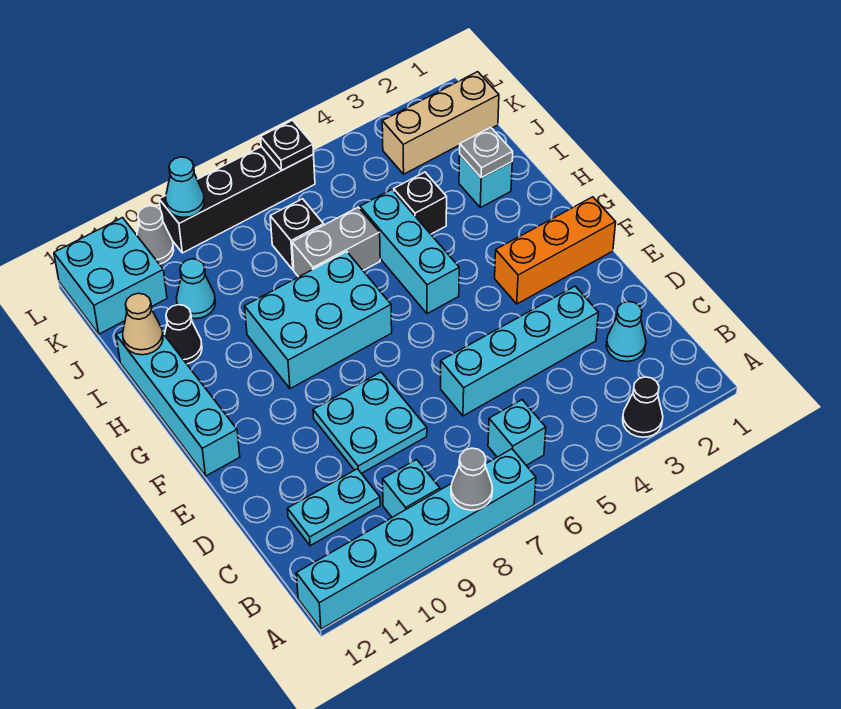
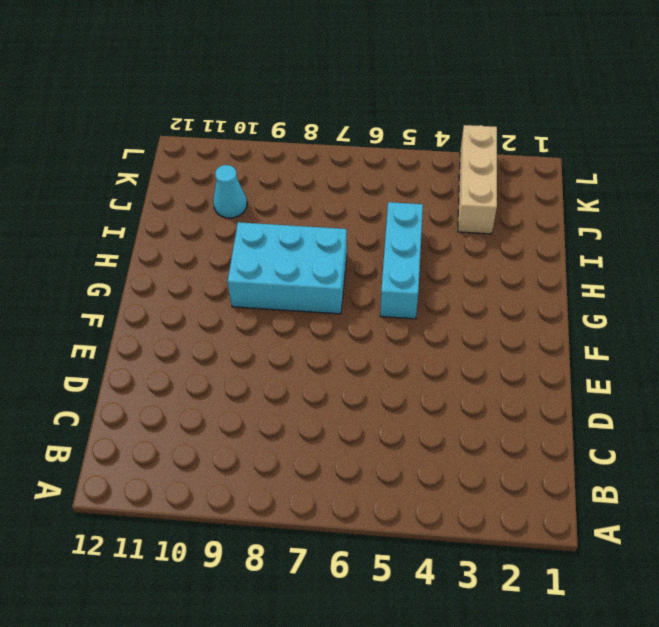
tan 1x3 brick [458,125,497,234] -> tan 1x3 brick turned to [382,72,499,174]
none -> black 1x1 cone [623,377,663,437]
none -> cyan 1x6 brick [296,449,536,629]
none -> cyan 1x1 brick [488,400,546,465]

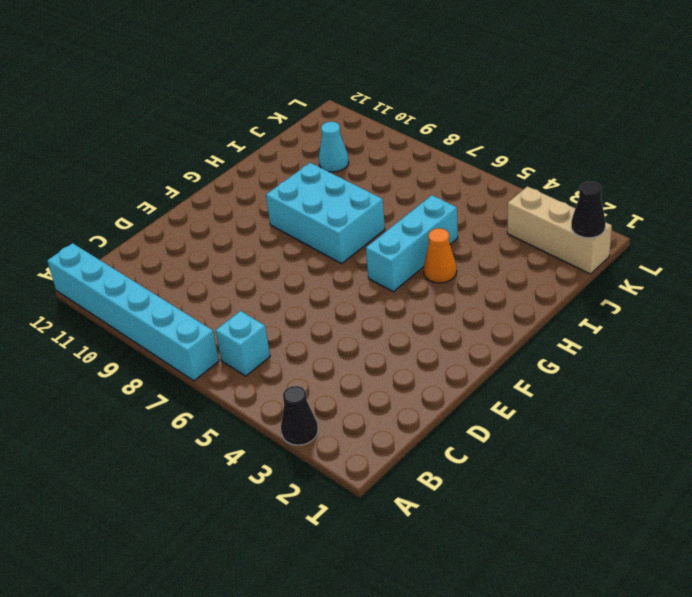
orange 1x1 cone [424,228,457,283] -> none
black 1x1 cone [571,182,606,238] -> black 1x1 cone moved to [165,305,202,364]
none -> cyan 1x1 brick [383,459,440,517]
none -> cyan 1x1 cone [606,302,646,362]
none -> cyan 1x2 plate [287,469,380,546]

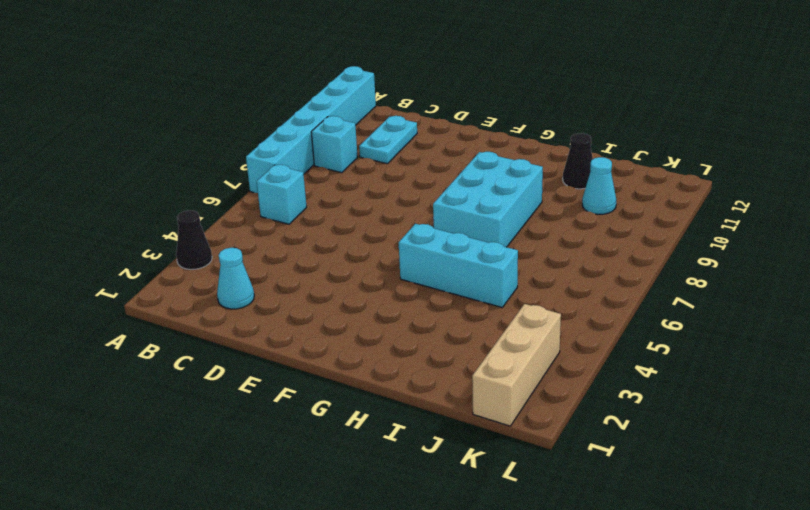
none -> cyan 1x4 brick [441,286,598,416]
none -> cyan 2x2 plate [313,372,427,473]
none -> orange 1x3 brick [495,197,616,304]

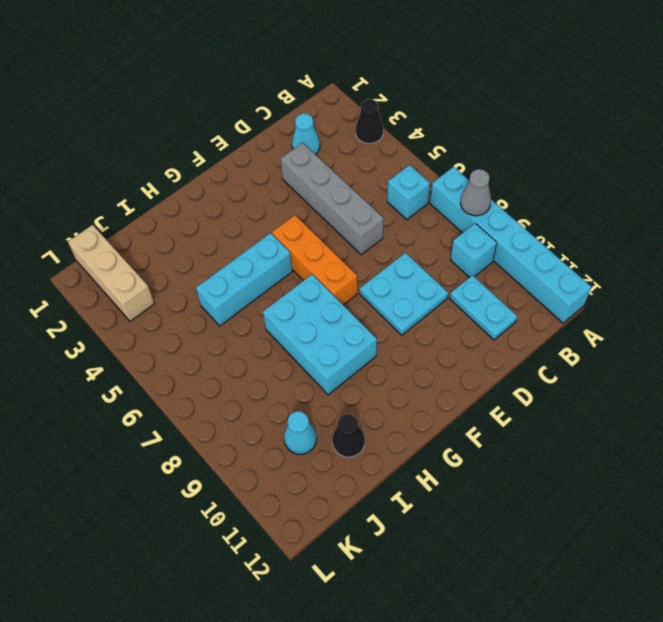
grey 1x4 brick [280,143,384,255] -> cyan 1x4 brick [441,286,598,416]
orange 1x3 brick [272,215,357,305] -> orange 1x3 brick moved to [495,197,616,304]
none -> cyan 1x4 brick [116,331,240,476]
none -> cyan 1x1 brick [459,155,512,208]
none -> black 1x1 brick [394,172,447,234]

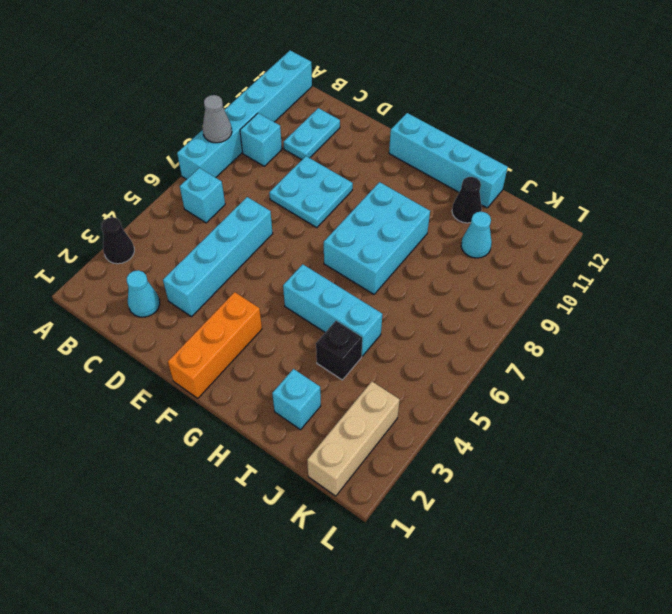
none -> grey 1x2 brick [292,207,380,277]
none -> black 1x1 brick [270,199,324,270]
none -> cyan 2x2 brick [54,218,167,334]

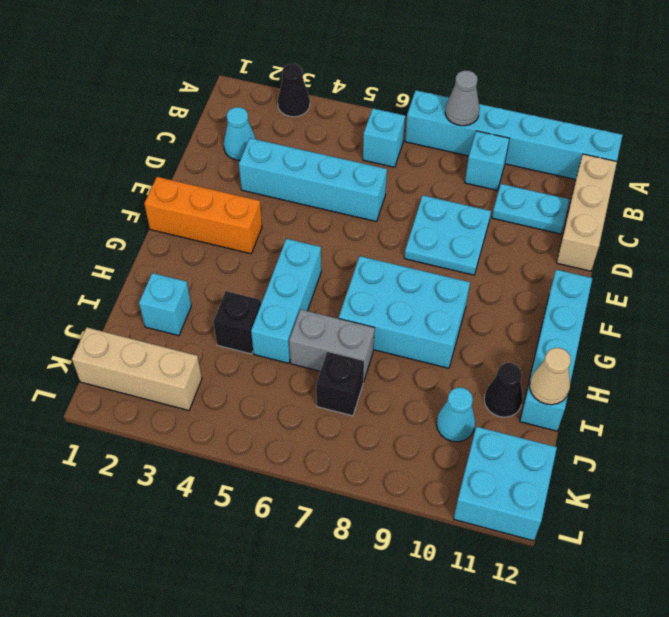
tan 1x3 brick [557,154,617,271] -> none
none -> black 1x4 brick [159,147,315,253]
none -> grey 1x1 cone [137,206,174,264]
none -> grey 1x1 plate [460,127,513,178]

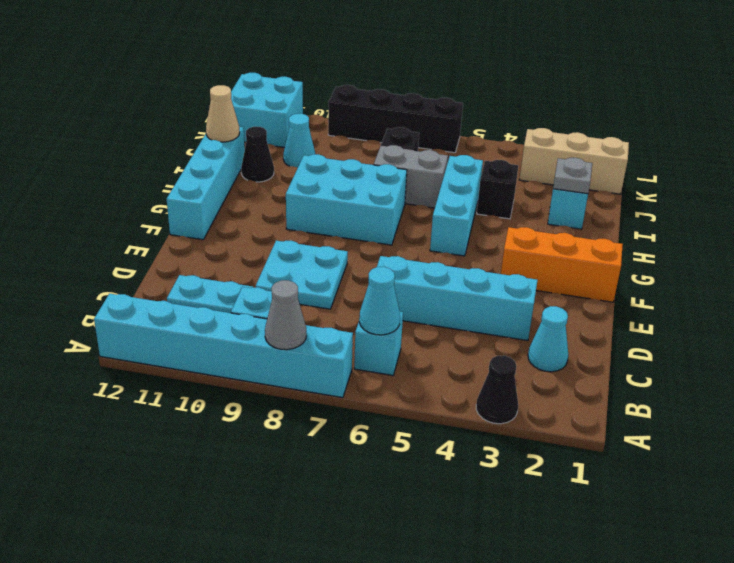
cyan 1x1 cone [359,267,400,335] -> cyan 1x1 cone moved to [166,157,205,217]
none -> grey 1x1 cone [137,206,174,264]
none -> black 1x1 plate [261,120,314,170]

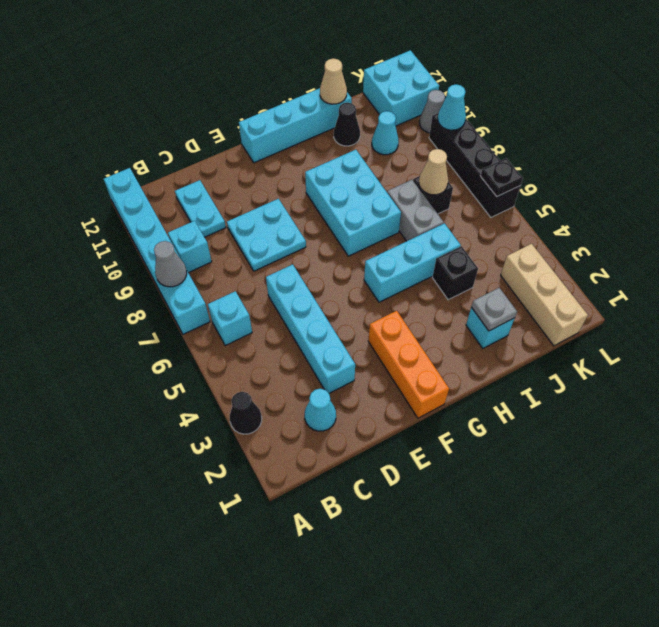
tan 1x1 cone [419,149,448,195] -> none

